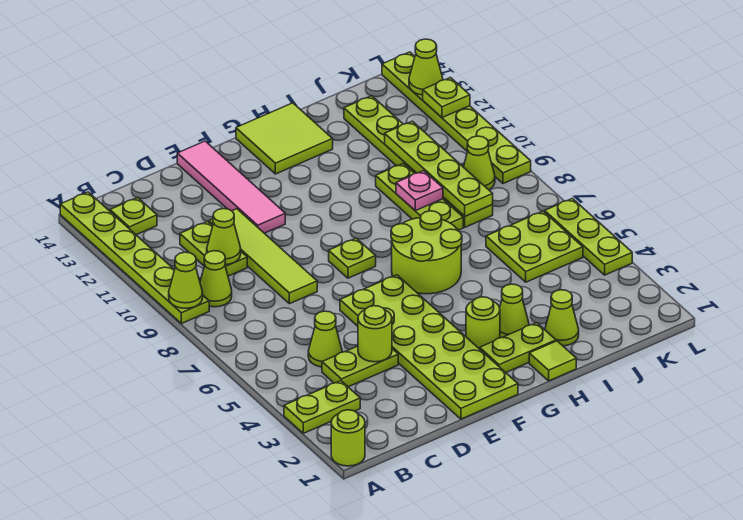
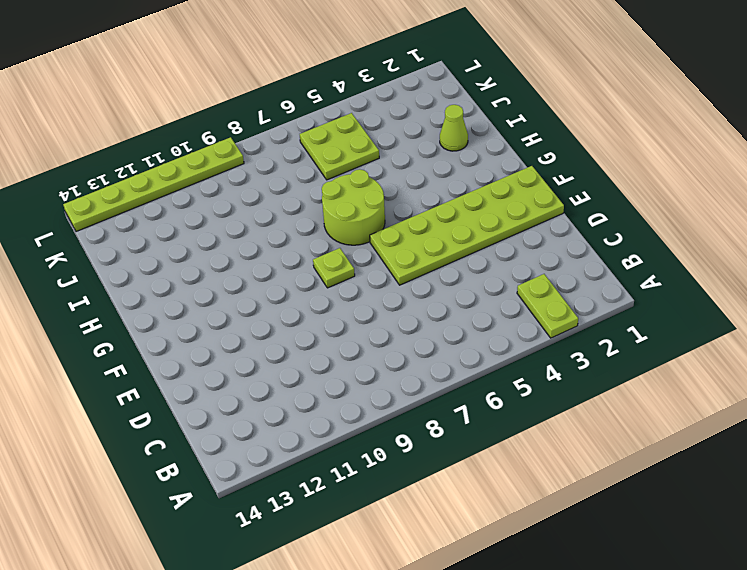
none -> lime 1x1 round brick [331,410,365,466]
none -> lime 1x6 plate [60,192,209,324]
none -> lime 1x1 cone [200,251,232,307]
none -> lime 1x1 plate [110,198,157,235]

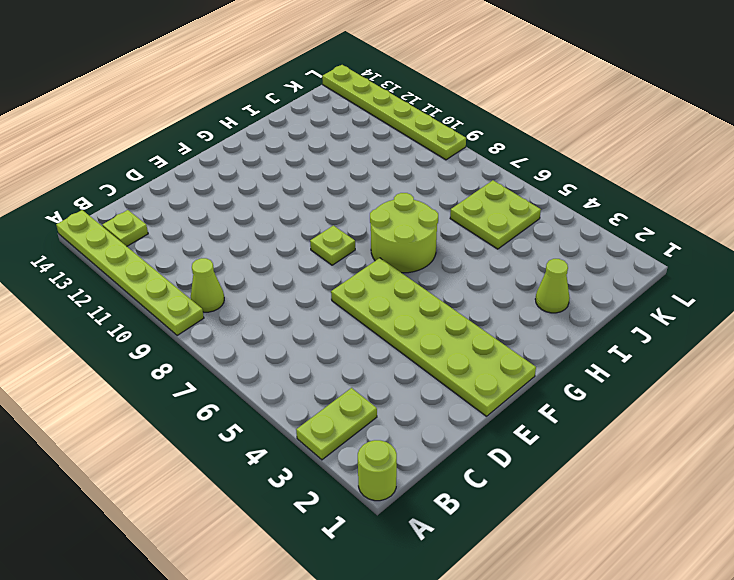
none -> lime 1x2 plate [322,346,398,387]
none -> lime 1x1 cone [308,311,342,367]
none -> lime 1x2 plate [180,221,247,276]
none -> lime 1x4 tile [209,209,317,304]

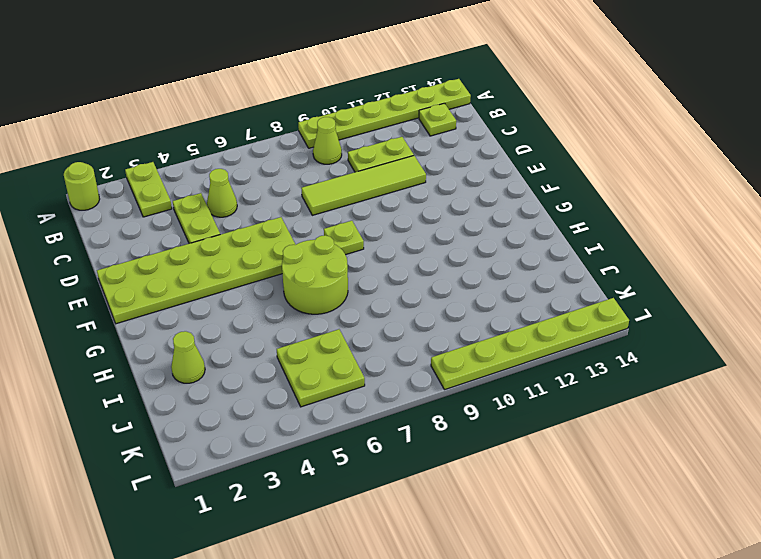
none -> pink 1x4 tile [177,141,285,233]
none -> lime 1x2 plate [480,323,556,372]
none -> lime 1x1 round brick [466,297,500,349]
none -> lime 2x2 tile [236,103,333,174]

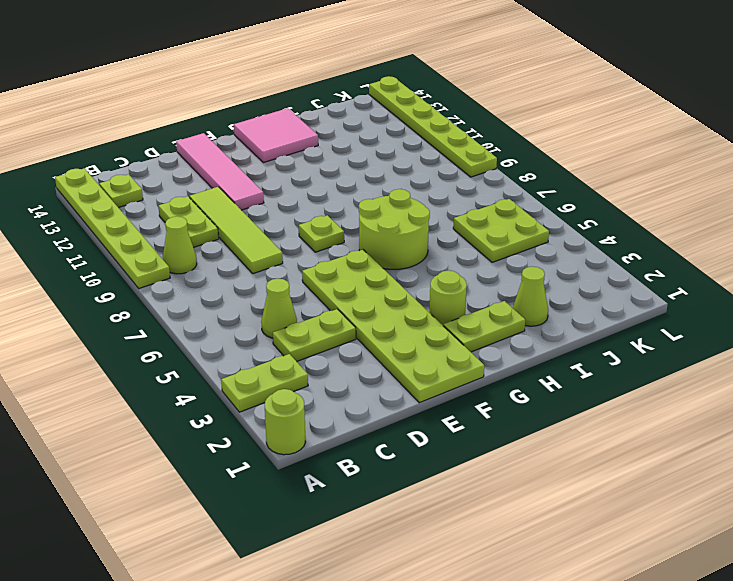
pink 2x2 tile [234,108,318,163] -> lime 2x2 tile [236,103,333,174]
none -> lime 1x1 tile [529,341,576,381]
none -> lime 1x1 cone [500,284,529,338]
none -> lime 1x3 plate [376,163,463,230]
none -> lime 1x6 plate [344,96,493,227]

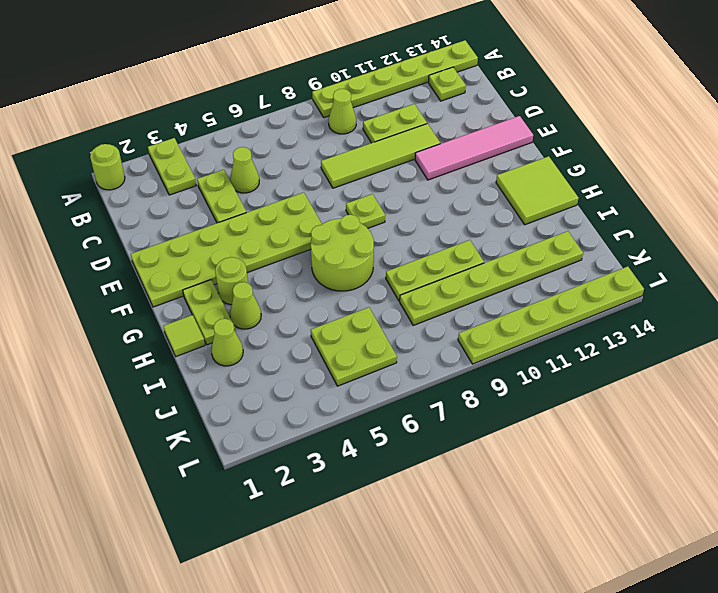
none -> lime 1x1 cone [464,136,495,190]
none -> lime 1x3 plate [545,198,632,275]
none -> lime 1x1 cone [169,252,203,308]
none -> lime 1x1 cone [207,209,241,265]

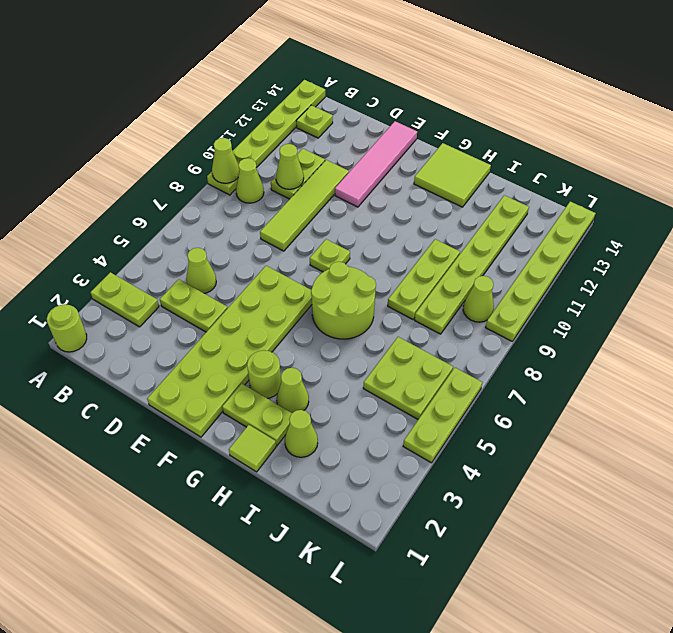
none -> lime 1x1 round brick [358,306,392,362]
none -> pink 1x1 plate [396,171,443,211]
none -> lime 1x4 plate [385,121,493,216]
none -> lime 1x1 plate [423,78,470,118]

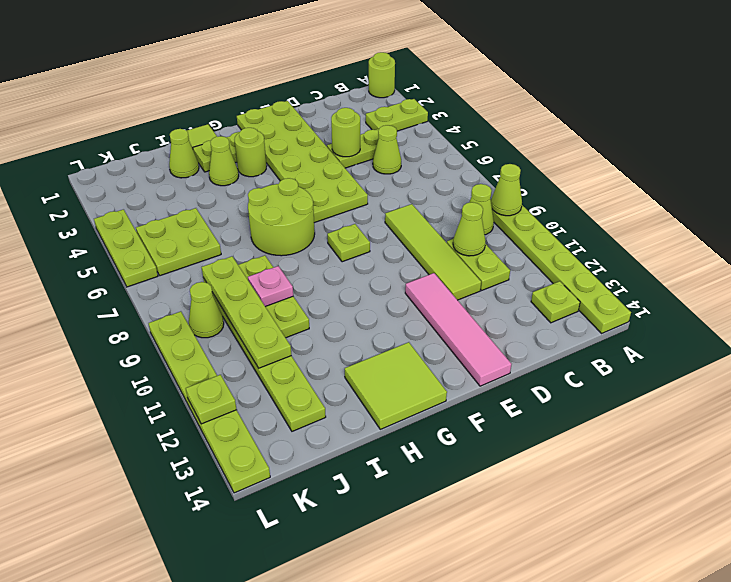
none -> lime 1x1 cone [409,39,443,95]

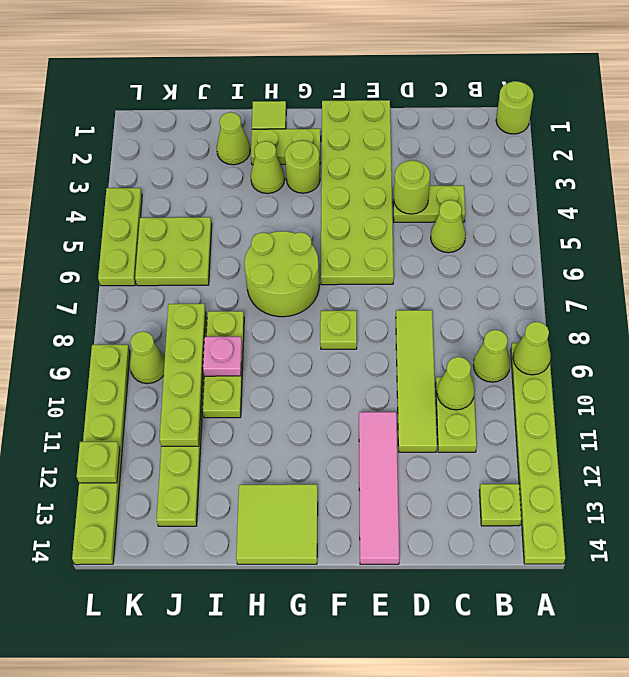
none -> lime 1x2 plate [284,381,360,433]
none -> lime 1x1 cone [409,39,443,95]

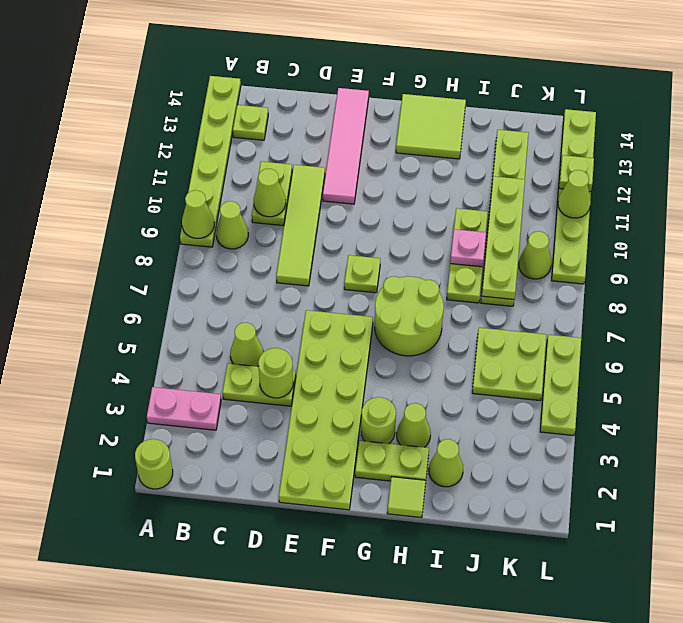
pink 1x2 plate [147,387,221,430] -> lime 1x2 plate [284,381,360,433]
lime 1x1 cone [558,170,591,218] -> lime 1x1 cone moved to [409,39,443,95]

